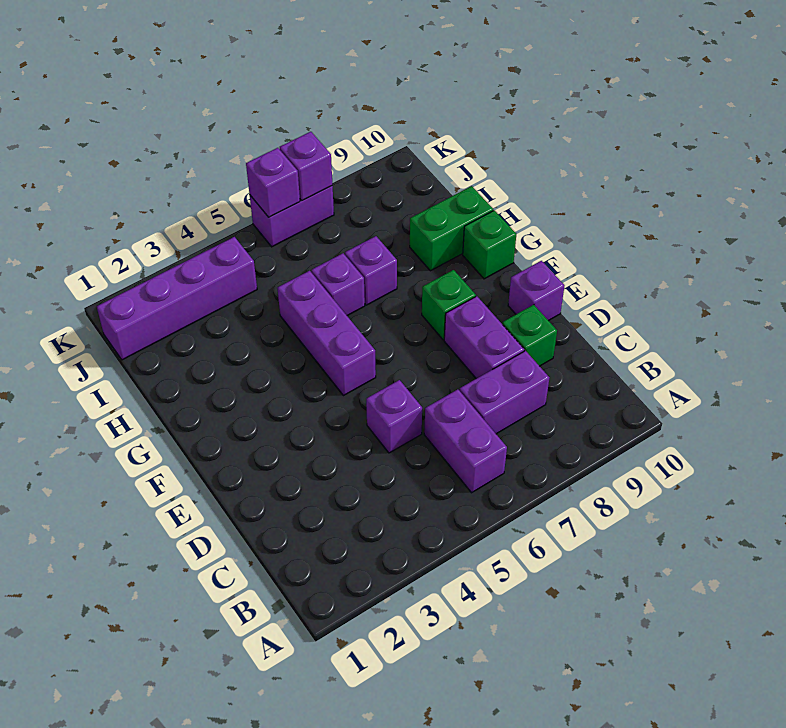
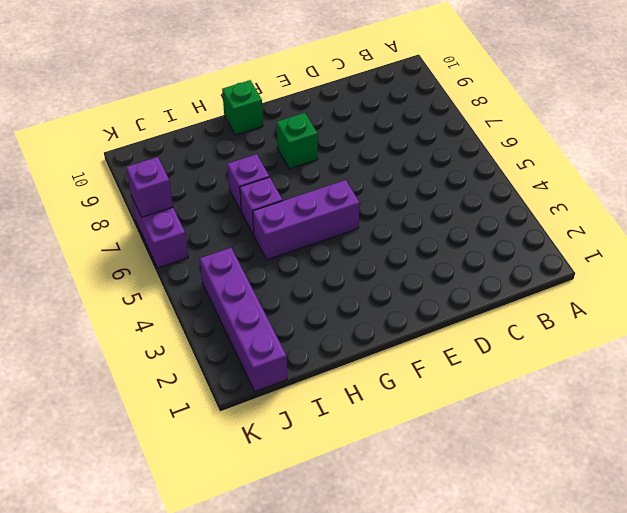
none -> purple 1x2 brick [424,389,507,493]
none -> purple 1x2 brick [460,351,549,434]
none -> purple 1x1 brick [366,380,422,453]

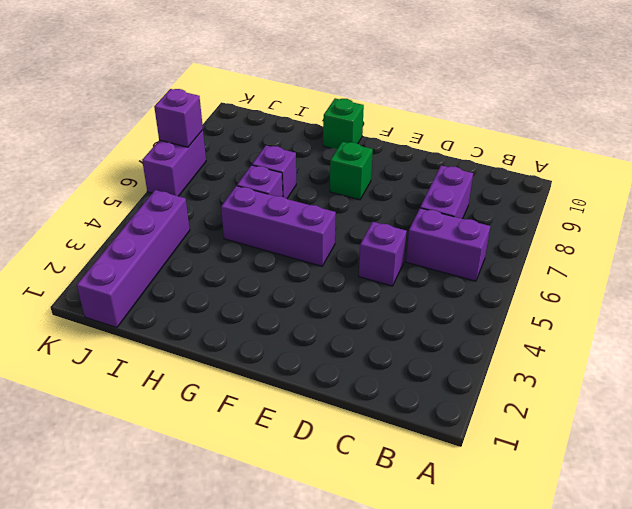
none -> purple 1x2 brick [444,296,524,379]
none -> green 1x1 brick [502,305,557,366]
none -> purple 1x1 brick [508,261,564,321]

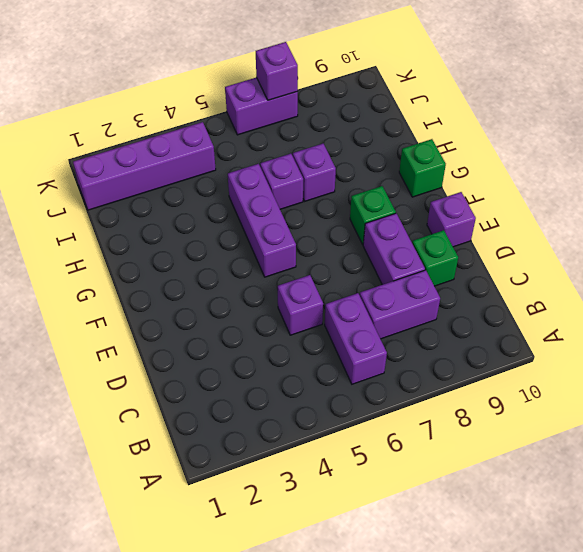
none -> green 1x2 brick [410,186,493,271]
none -> purple 1x1 brick [246,148,300,217]

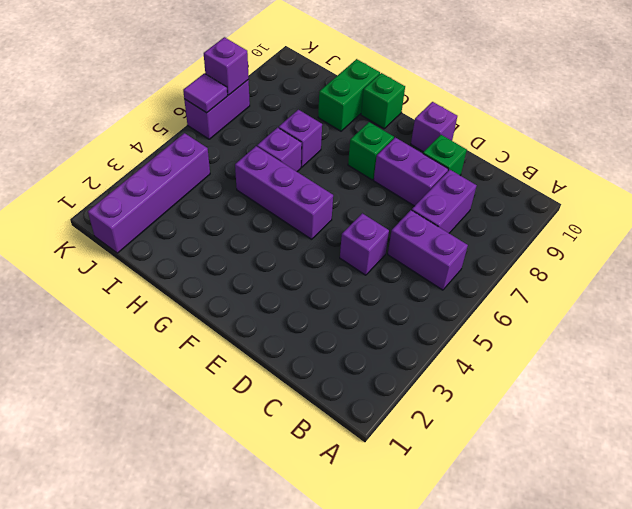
purple 1x1 tile [183,73,227,113] -> purple 1x1 brick [246,148,300,217]

